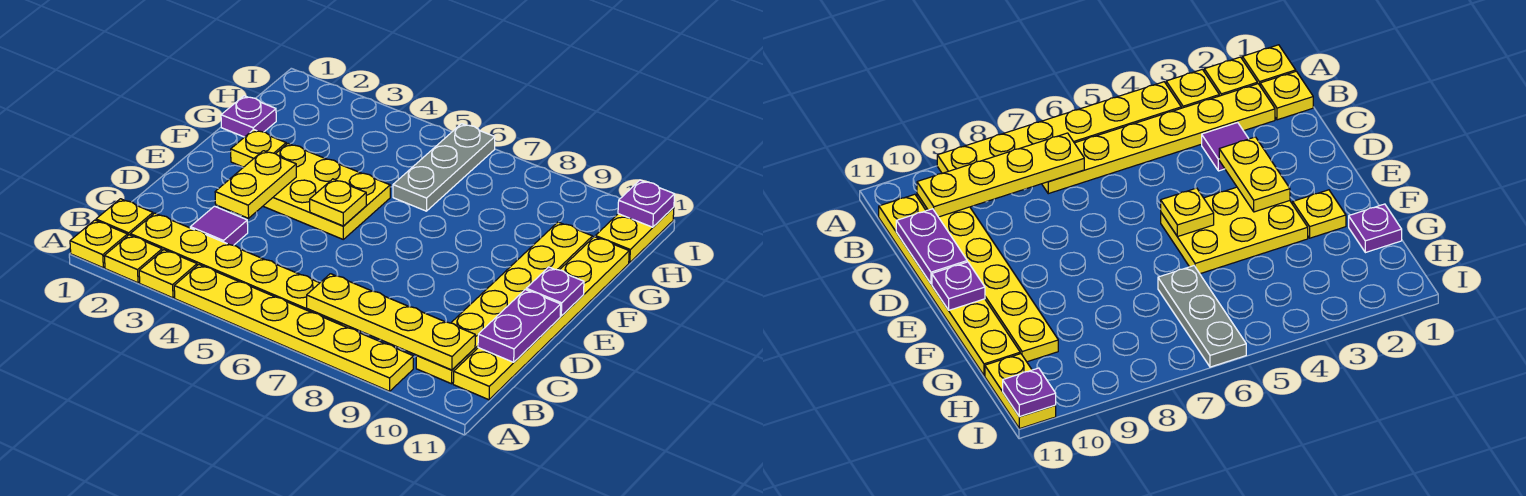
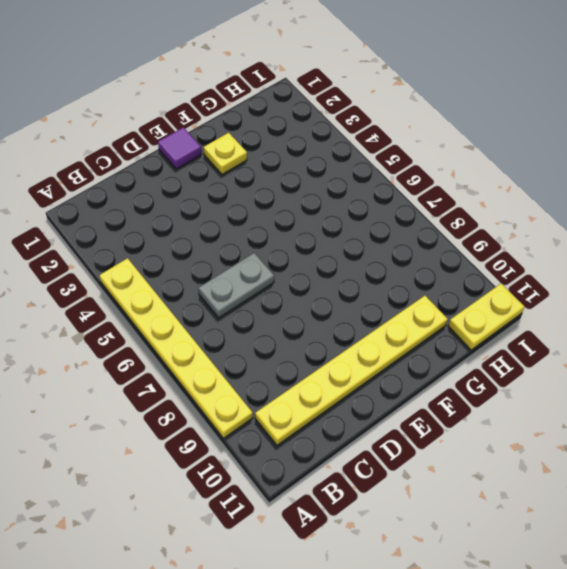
grey 1x2 plate [198,253,274,318] -> none
purple 1x1 tile [158,127,202,169] -> purple 1x1 tile moved to [190,206,248,245]
none -> yellow 1x1 plate [70,220,128,268]
none -> yellow 1x1 plate [104,235,162,283]
none -> yellow 1x1 plate [139,250,197,298]

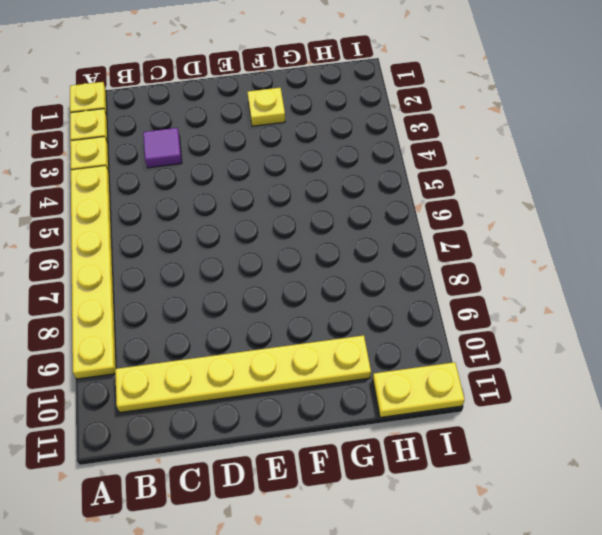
none -> yellow 1x1 plate [96,199,153,235]
none -> yellow 1x6 plate [130,213,351,328]
none -> yellow 1x6 plate [453,237,629,400]

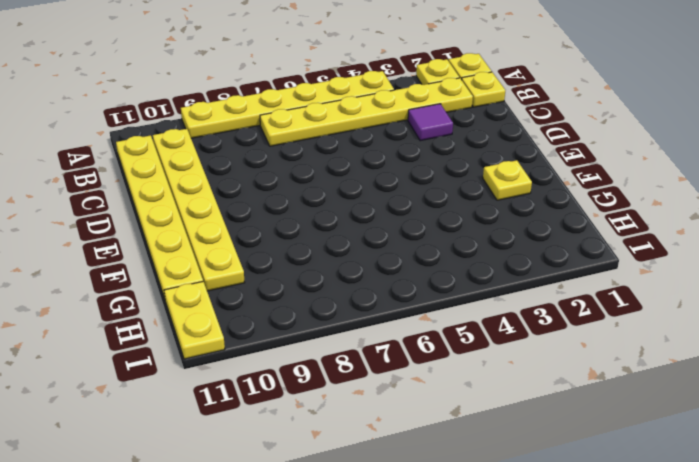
none -> yellow 1x1 plate [139,250,197,298]
none -> yellow 2x3 plate [263,144,390,239]
none -> purple 1x1 plate [221,96,276,137]

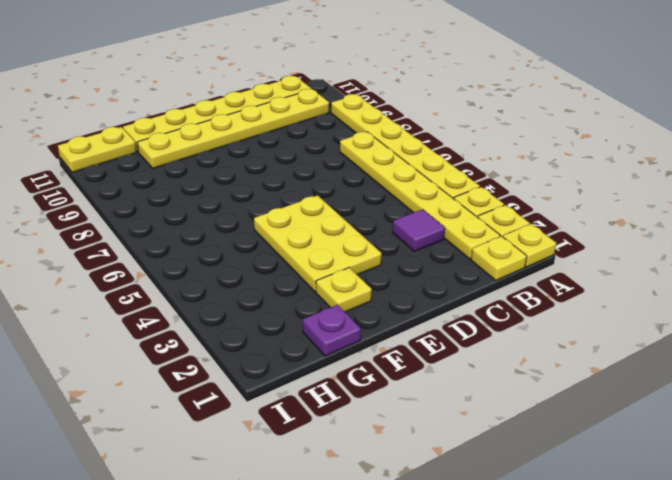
none -> grey 1x3 plate [393,124,495,211]
none -> yellow 1x4 plate [307,274,475,370]
none -> purple 1x2 plate [478,290,561,362]

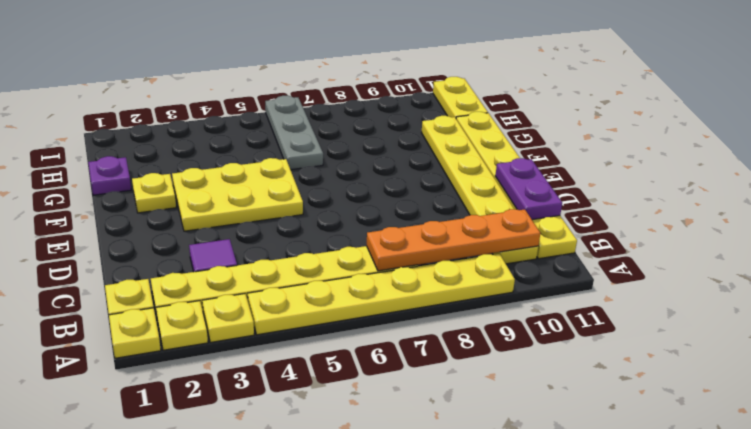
orange 1x4 plate [367,209,540,271] -> yellow 1x4 plate [307,274,475,370]
none -> yellow 1x2 plate [215,151,296,218]
none -> yellow 1x1 plate [310,179,366,226]
none -> purple 1x1 plate [526,267,584,316]

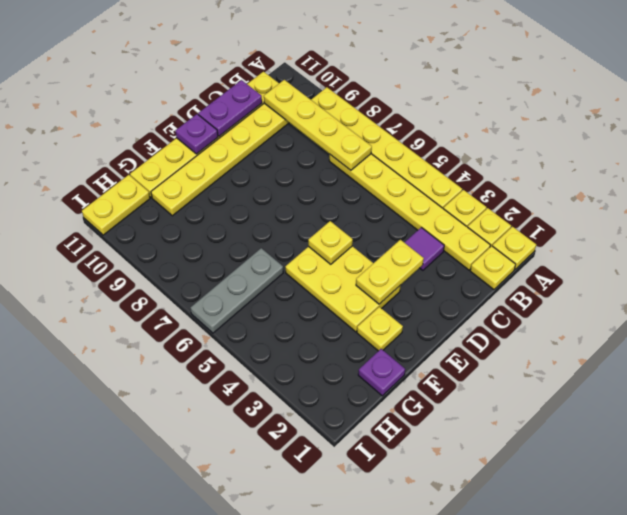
none -> purple 1x1 plate [618,180,675,227]

